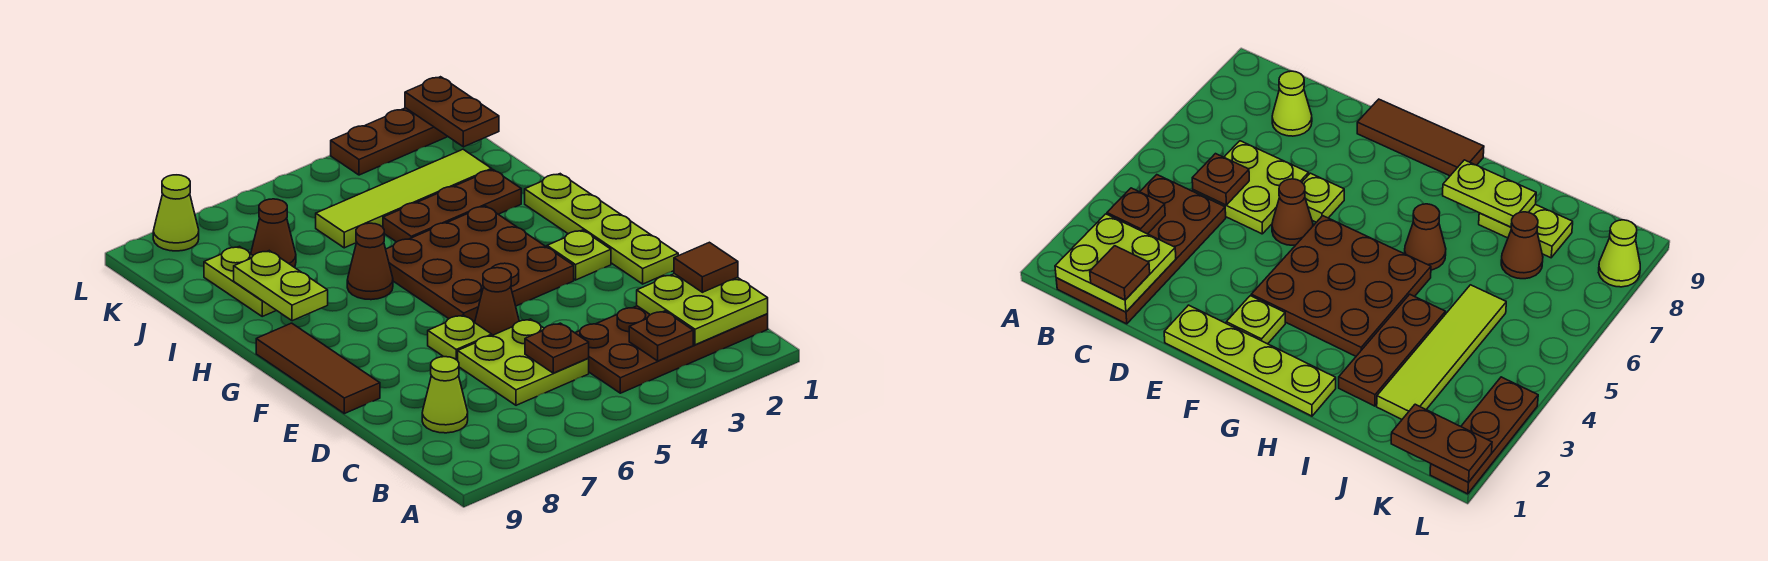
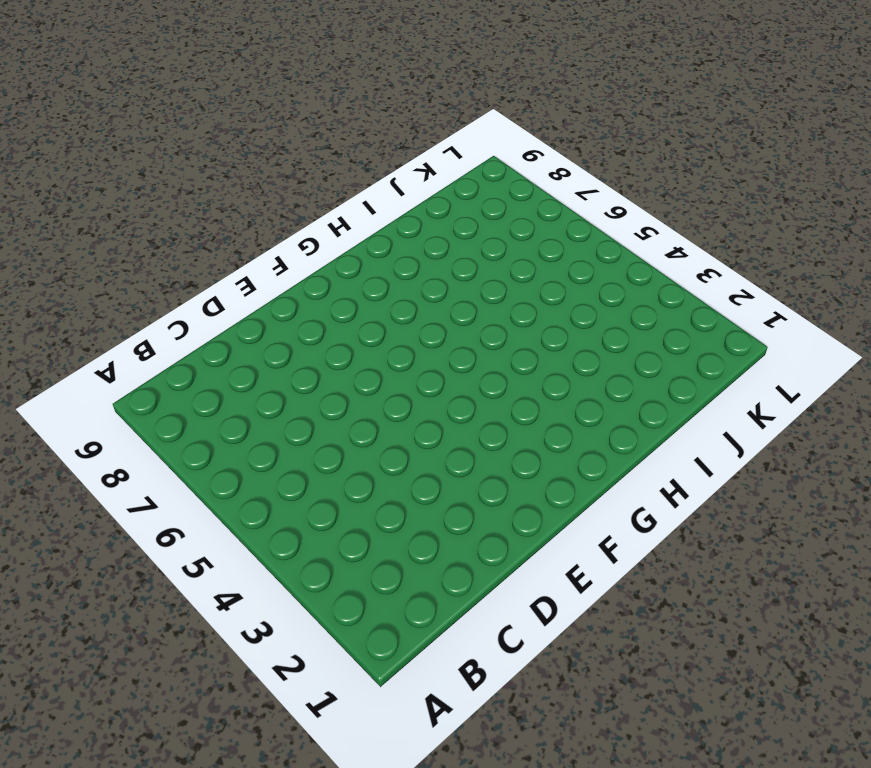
none -> brown 2x4 plate [575,306,768,393]
none -> lime 2x2 plate [458,319,589,405]
none -> lime 1x1 cone [422,357,468,433]

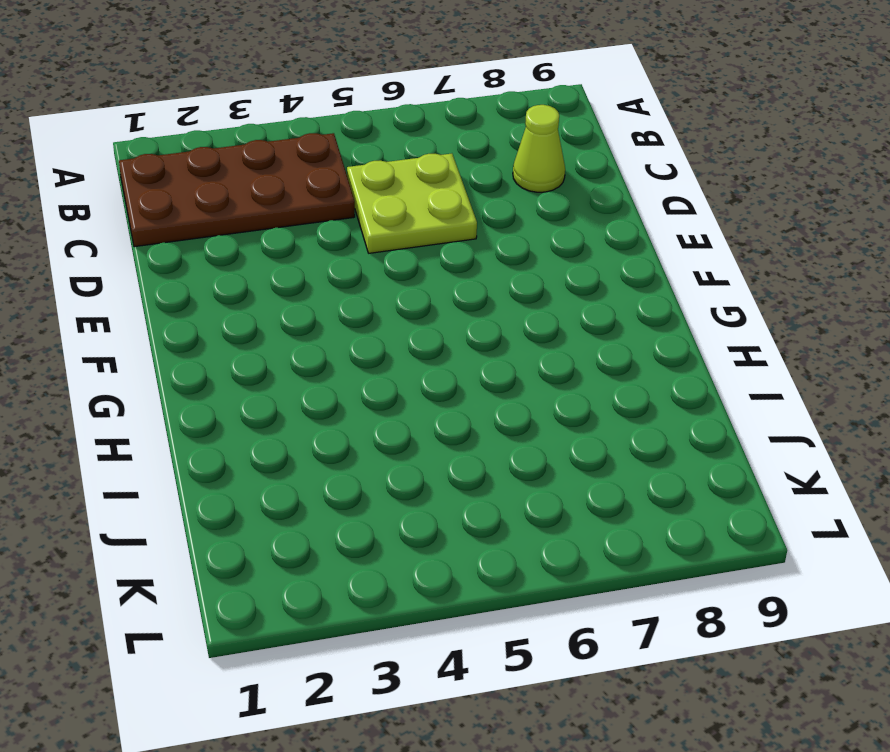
none -> lime 1x4 plate [525,174,678,284]
none -> brown 1x1 cone [475,268,519,335]
none -> lime 1x1 plate [428,315,492,361]

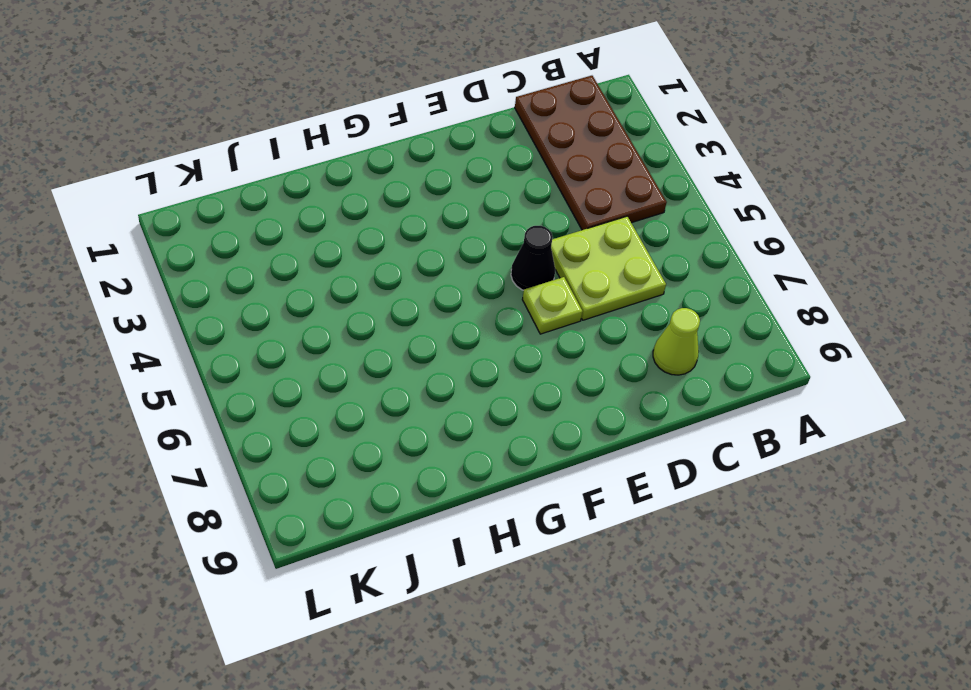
black 1x1 cone [511,226,555,290] -> brown 1x1 cone [475,268,519,335]
none -> lime 1x4 plate [525,174,678,284]
none -> brown 1x3 tile [256,323,380,414]
none -> lime 1x1 plate [547,230,611,280]

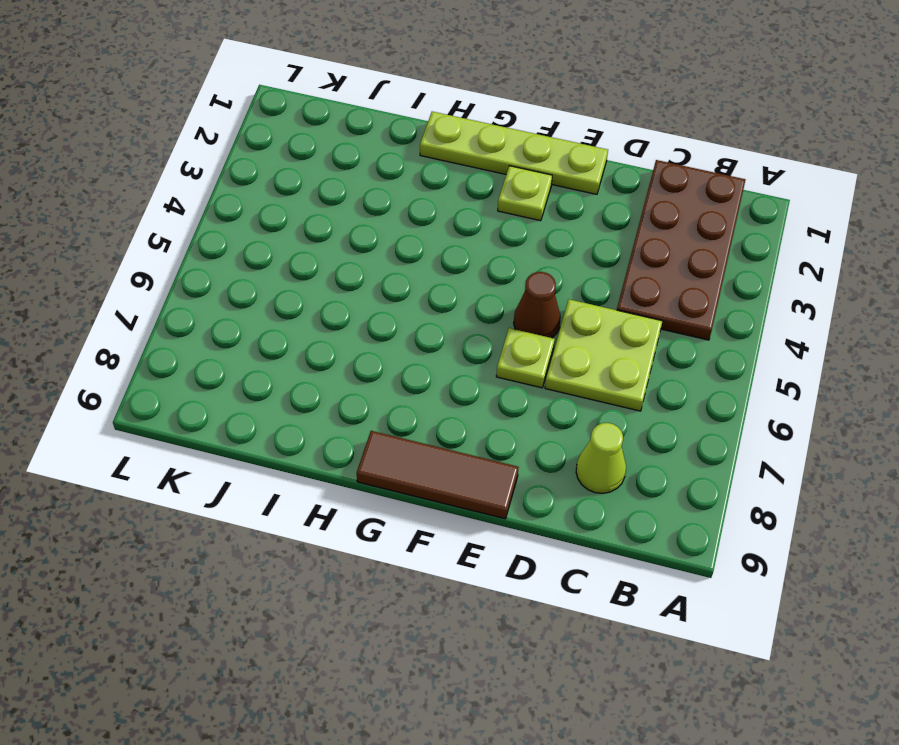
none -> brown 3x3 plate [386,206,574,322]
none -> brown 1x1 cone [347,223,393,300]
none -> brown 1x3 plate [383,170,521,242]

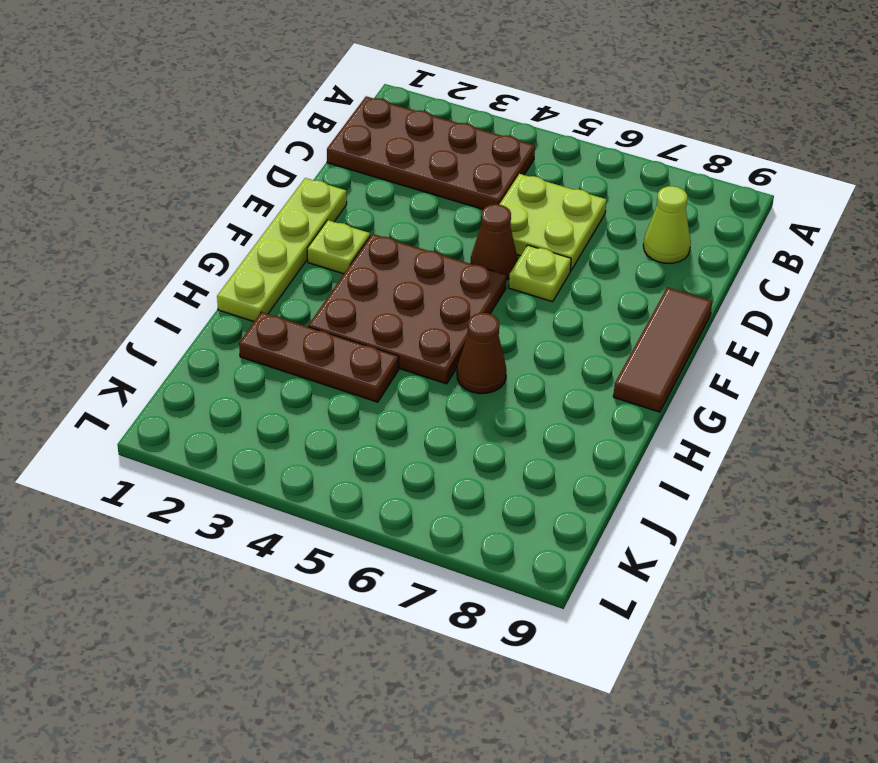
none -> lime 1x2 plate [204,246,277,316]
none -> lime 1x4 tile [316,149,492,248]
none -> brown 1x1 cone [251,199,296,267]

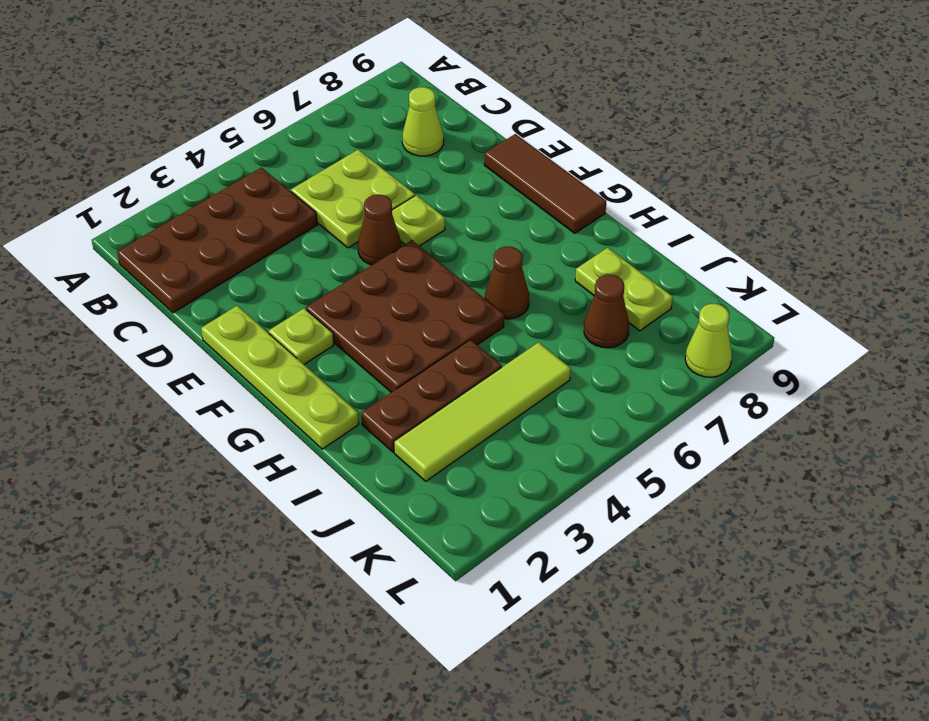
none -> brown 1x3 plate [331,108,448,175]
none -> lime 2x2 plate [637,274,768,345]
none -> brown 1x1 plate [629,311,693,361]

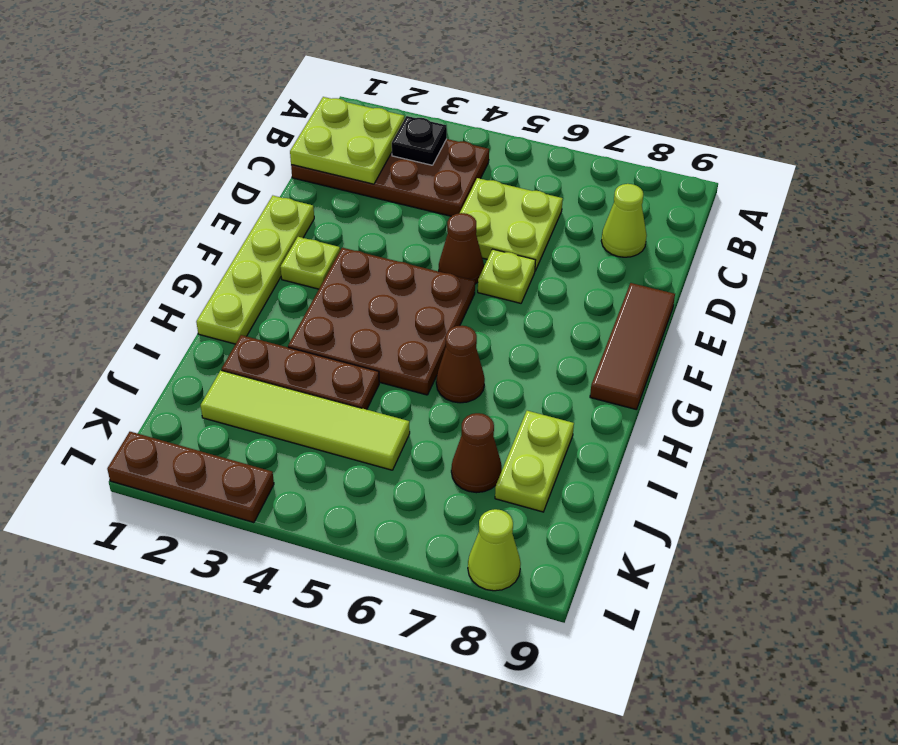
black 1x1 plate [392,116,447,165] -> brown 1x1 plate [629,311,693,361]
none -> brown 1x1 plate [525,323,589,373]
none -> lime 1x2 plate [234,251,328,321]
none -> brown 1x2 plate [405,77,499,147]

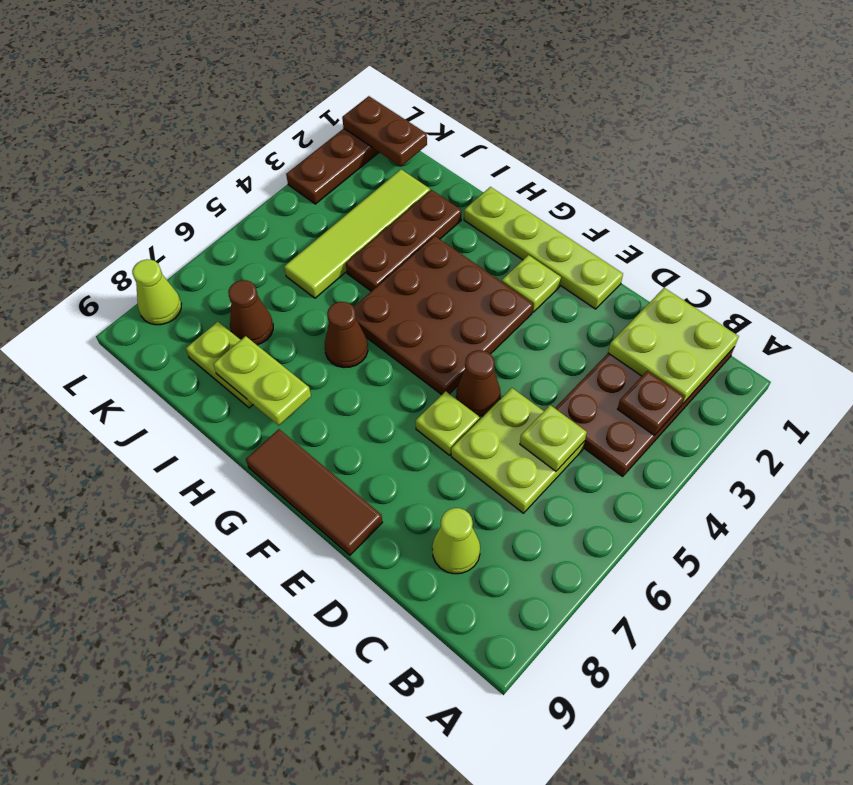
lime 1x1 plate [520,405,587,471] -> brown 1x1 plate [525,323,589,373]
none -> brown 1x1 tile [674,242,738,292]

